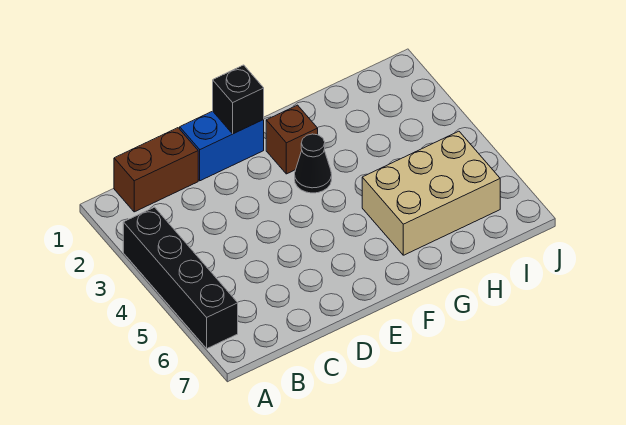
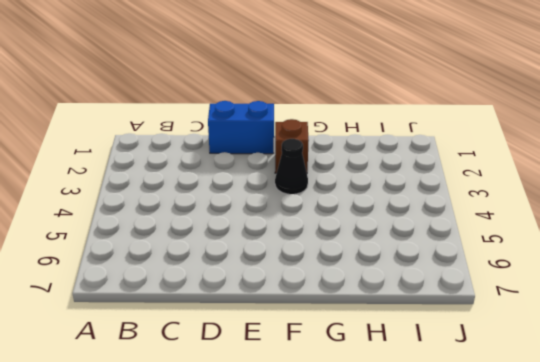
none -> black 1x4 brick [123,207,238,348]
none -> brown 1x2 brick [114,128,198,212]

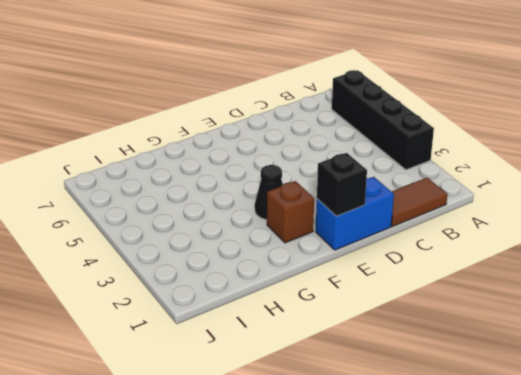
brown 1x2 tile [391,178,448,226] -> brown 1x2 brick [114,128,198,212]
none -> tan 2x3 brick [362,131,500,255]

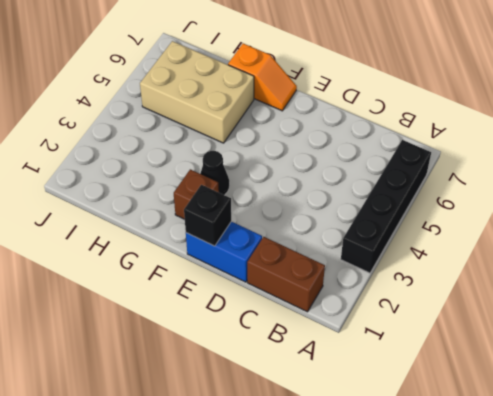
orange 1x2 slope [228,43,297,111] -> none

